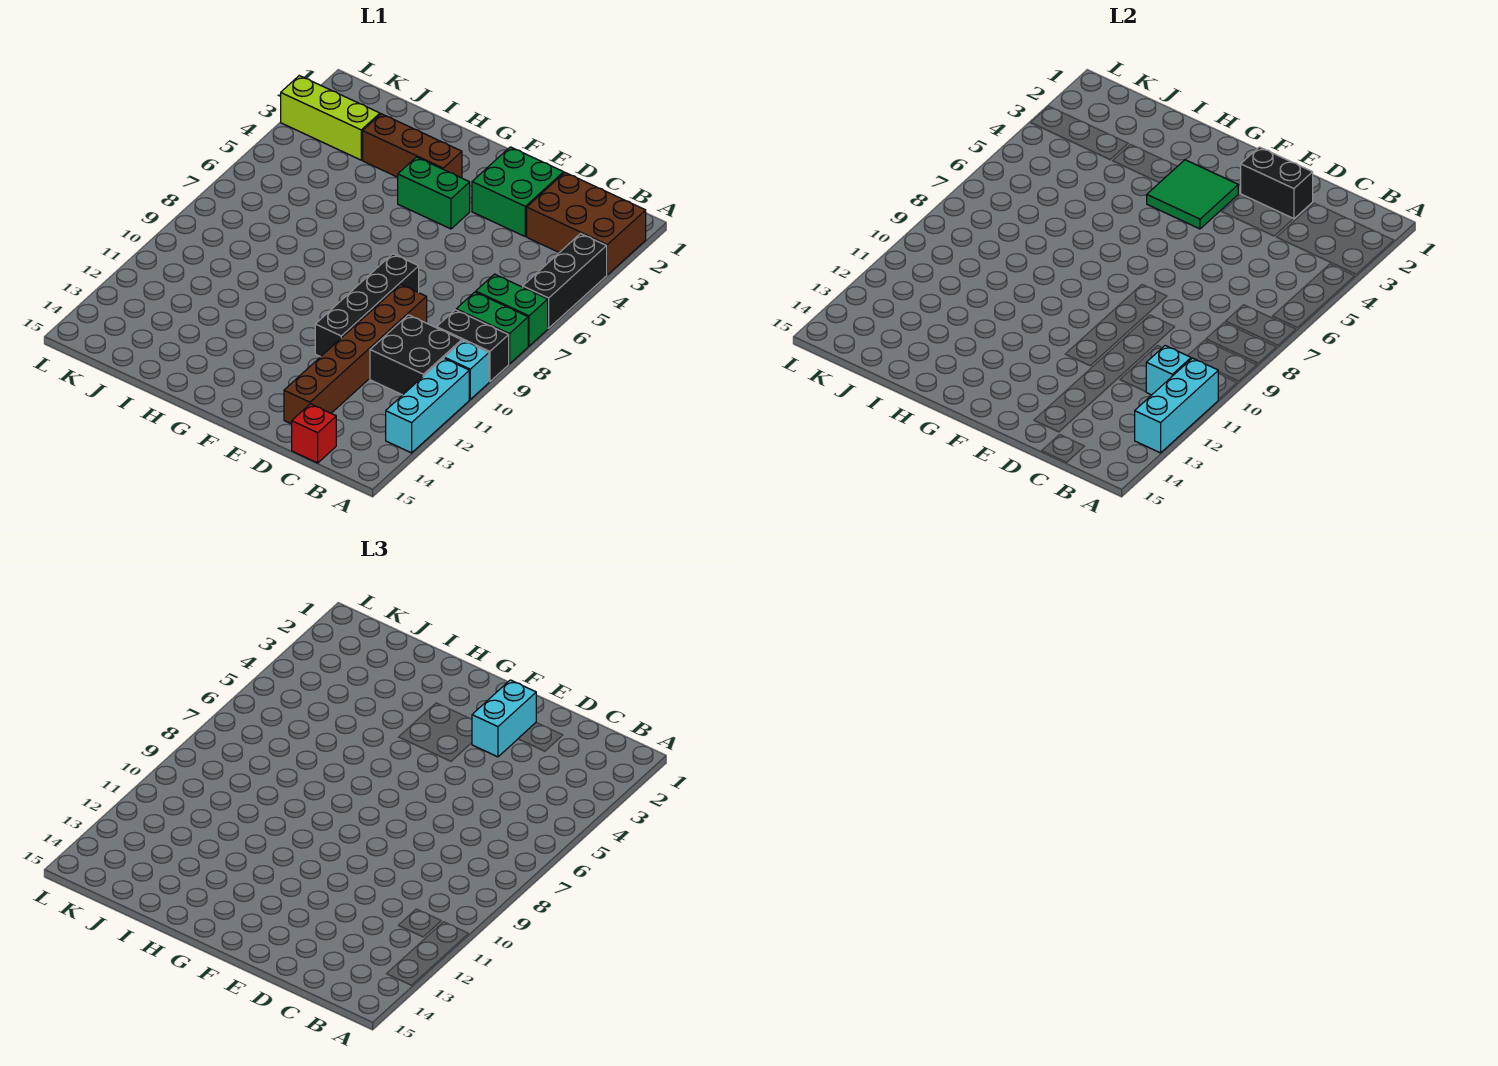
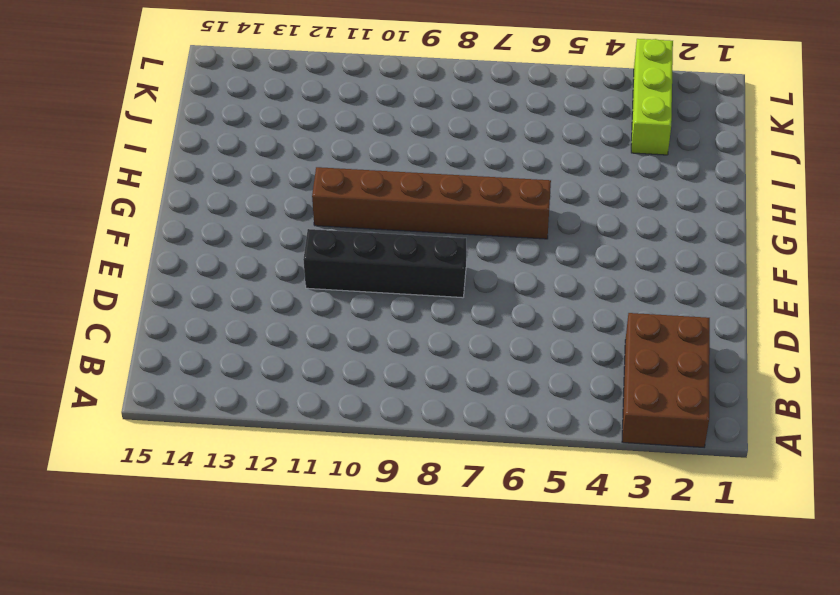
brown 1x6 brick [312,167,551,239] -> brown 1x6 brick moved to [284,284,427,424]
none -> black 1x3 brick [523,234,607,328]
none -> green 1x2 brick [476,274,548,346]
none -> green 1x2 brick [456,292,528,364]

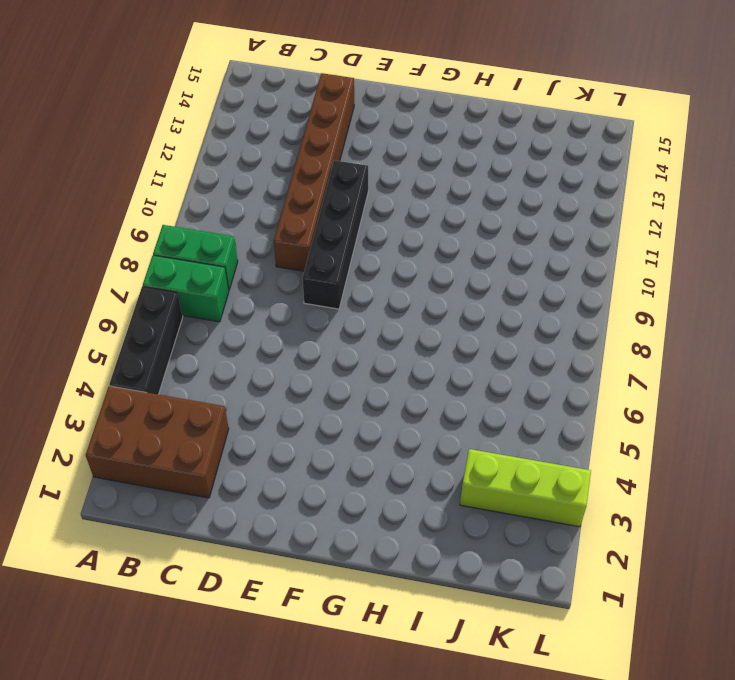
none -> black 1x2 brick [437,310,509,382]
none -> cyan 1x1 brick [444,340,489,399]
none -> cyan 1x3 brick [386,358,469,453]

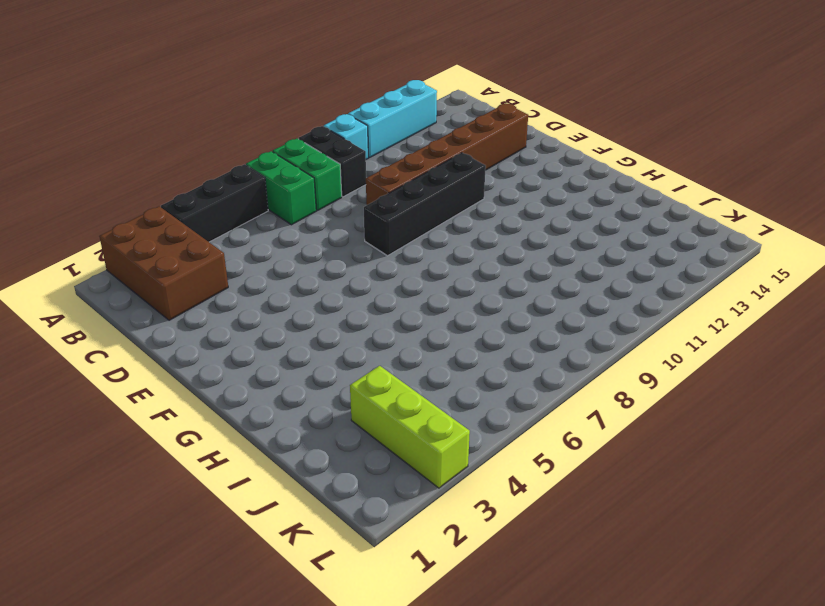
none -> black 2x2 brick [370,315,462,395]
none -> red 1x1 brick [292,404,336,463]
none -> green 2x2 brick [472,147,564,236]

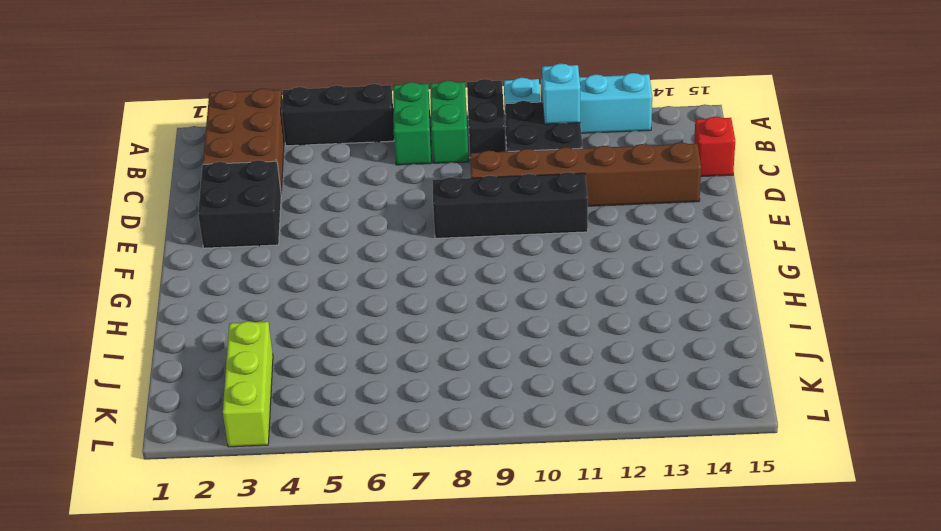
black 2x2 brick [198,160,281,248] -> green 2x2 brick [472,147,564,236]
none -> green 1x2 brick [398,157,470,229]
none -> brown 1x3 brick [363,114,462,178]
none -> cyan 1x3 brick [1135,358,1218,453]

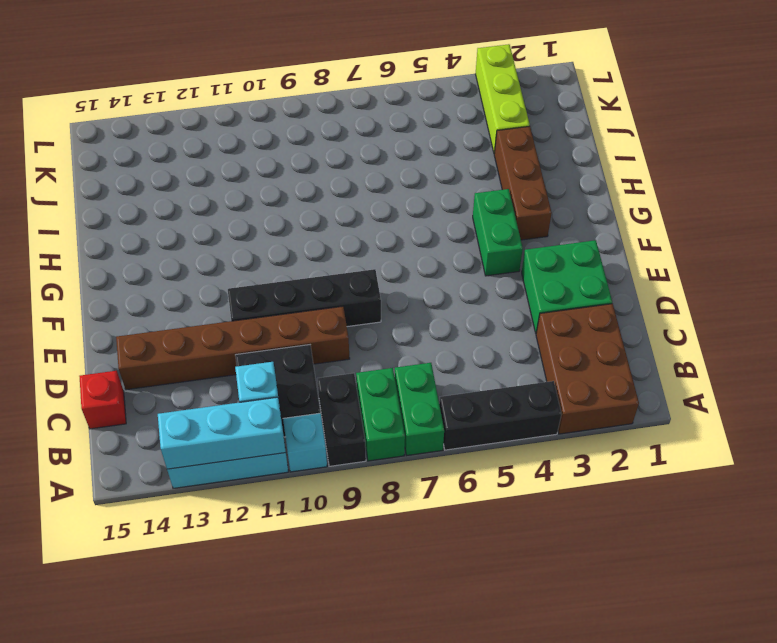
none -> black 1x2 brick [1241,147,1313,219]
none -> green 2x2 tile [1147,160,1238,229]
none -> cyan 1x2 brick [472,680,536,757]

